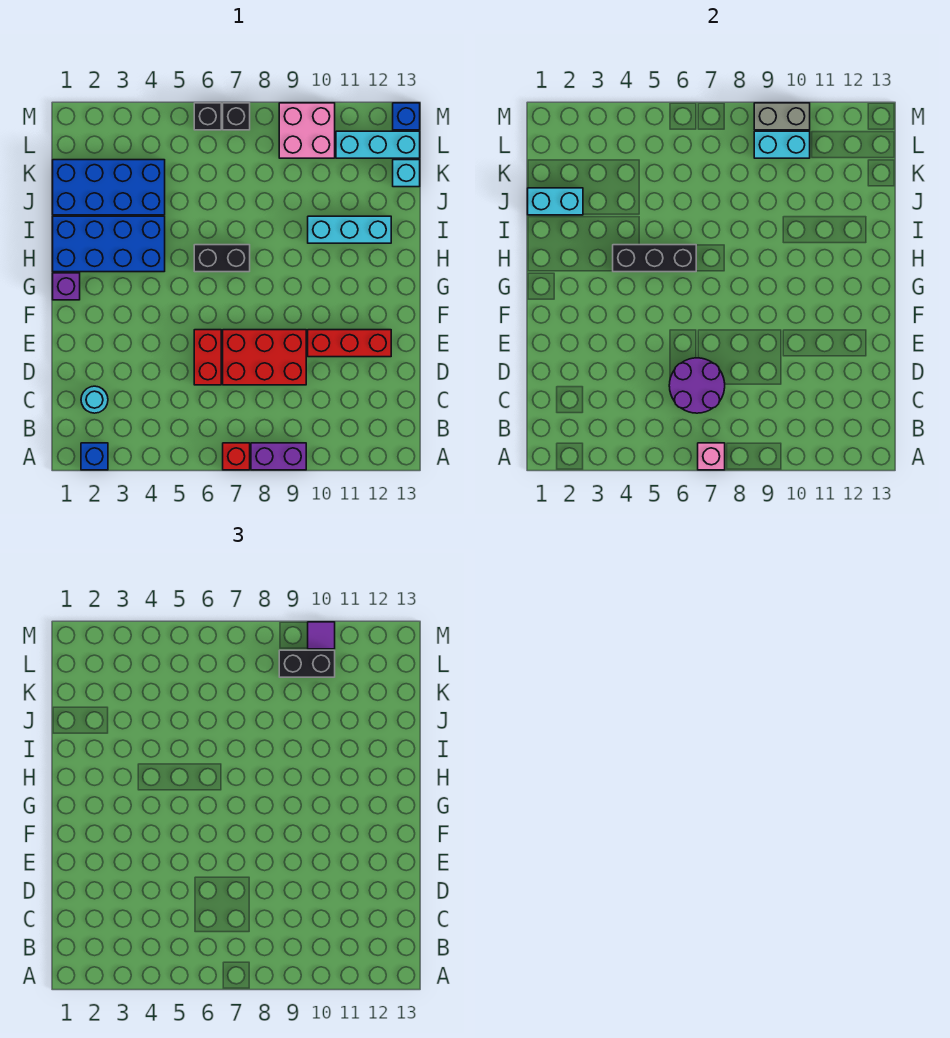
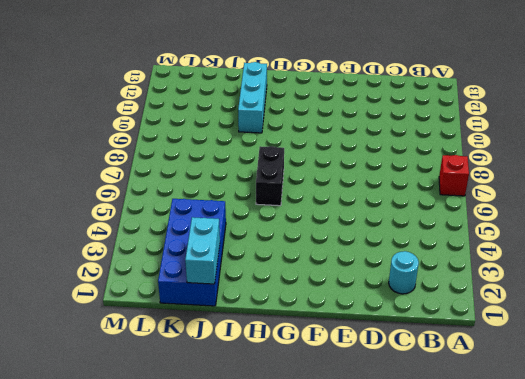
none -> blue 1x1 brick [81,443,108,470]
none -> purple 1x2 brick [251,443,306,470]
none -> red 1x2 brick [194,330,221,385]

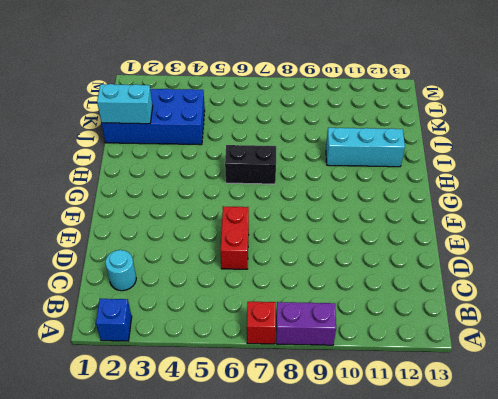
none -> red 2x3 brick [223,330,306,385]
none -> red 1x3 brick [308,330,391,357]
none -> purple 1x1 brick [53,273,80,300]

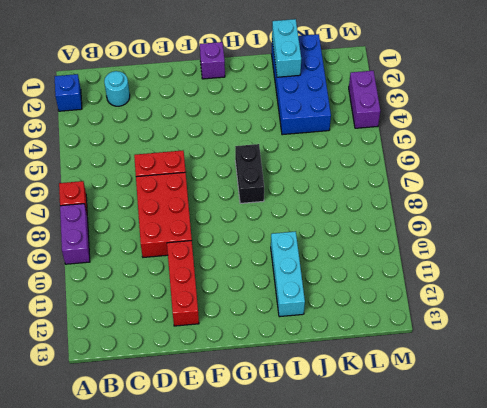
purple 1x2 brick [349,71,380,128] -> none
none -> blue 2x4 brick [53,216,165,272]
none -> cyan 1x1 brick [393,160,420,187]
none -> pink 2x2 brick [279,103,335,158]

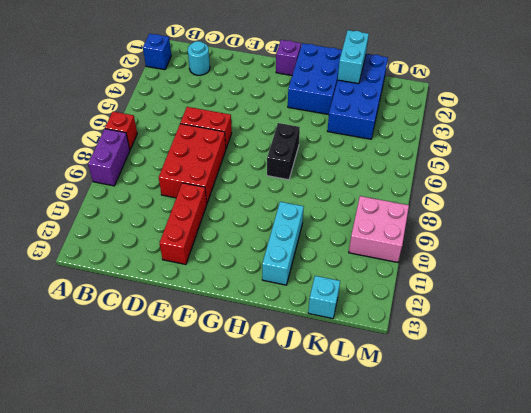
blue 2x3 brick [288,43,342,115] -> blue 2x4 brick [53,216,165,272]
none -> cyan 1x3 brick [336,131,420,158]
none -> black 1x1 brick [194,103,221,130]
none -> black 1x1 brick [223,103,250,130]

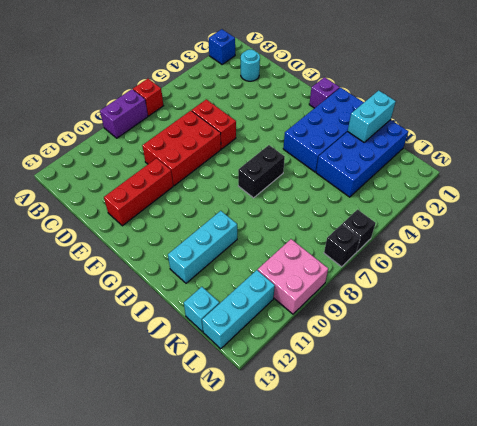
none -> blue 1x1 brick [393,103,420,130]
none -> pink 1x1 brick [698,443,725,470]
none -> purple 2x2 round brick [669,358,725,413]

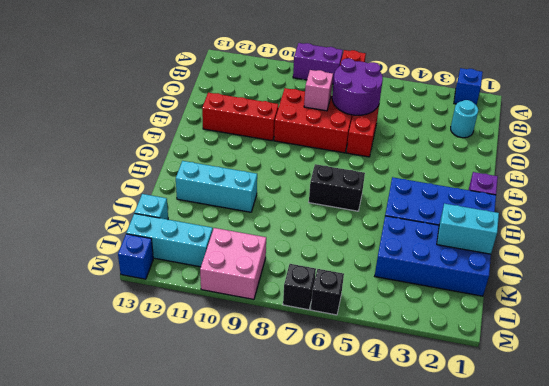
pink 1x1 brick [304,70,333,111] -> pink 1x1 brick moved to [698,443,725,470]
none -> black 1x3 brick [613,245,696,272]
none -> cyan 1x2 brick [754,131,810,158]
none -> grey 1x2 brick [754,103,810,130]

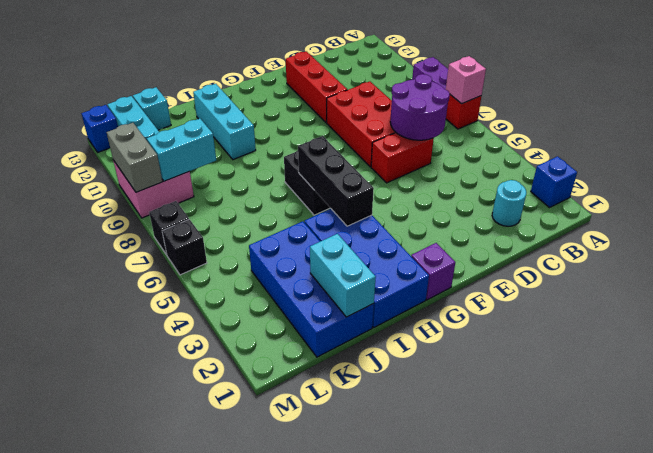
cyan 1x2 brick [147,119,216,181] -> cyan 1x2 brick turned to [754,131,810,158]
none -> black 1x2 brick [279,650,335,677]
none -> purple 1x1 tile [308,622,335,649]

